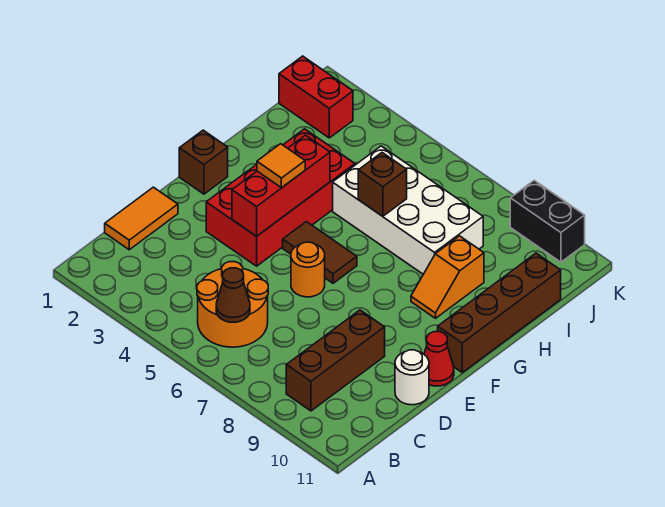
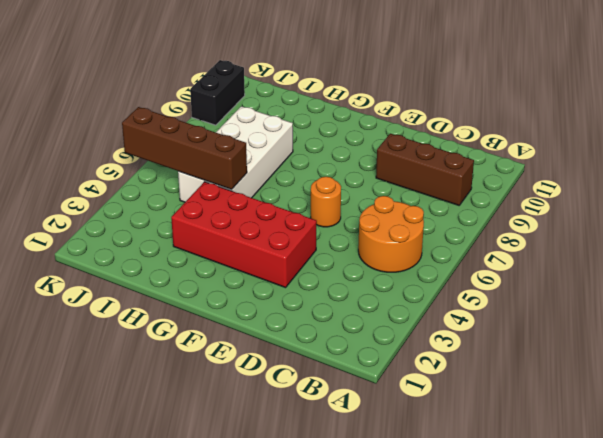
brown 1x4 brick [122,107,247,190] -> brown 1x4 brick moved to [438,253,561,372]
none -> orange 1x2 tile [105,187,178,250]
none -> white 1x1 round brick [395,350,429,405]
none -> red 1x1 cone [424,332,454,386]

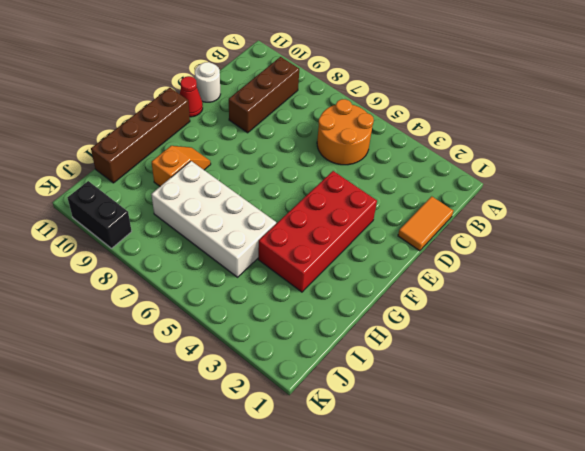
none -> orange 1x1 round brick [291,242,325,297]
none -> brown 1x1 brick [179,130,228,194]
none -> brown 1x2 tile [283,222,357,283]

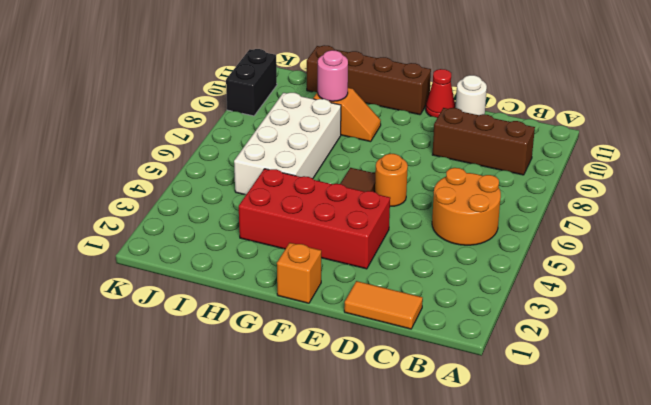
orange 1x1 brick [277,243,321,303] -> brown 1x1 brick [179,130,228,194]
pink 1x1 round brick [318,50,348,101] -> none
none -> red 1x2 brick [279,56,353,138]
none -> brown 1x1 cone [216,268,250,322]
none -> red 1x3 brick [232,135,330,236]

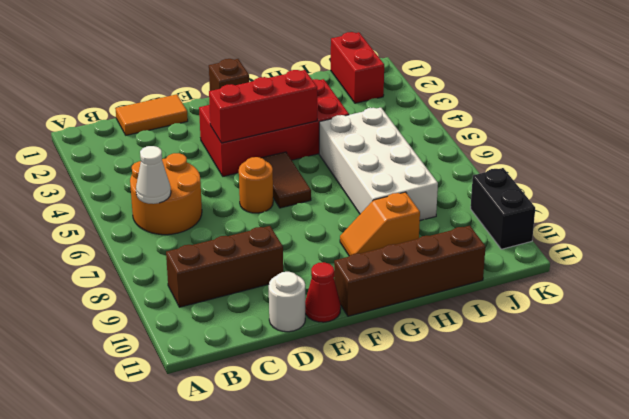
white 1x1 cone [136,146,171,204] -> brown 1x1 cone [216,268,250,322]
none -> brown 1x1 brick [358,153,407,216]
none -> orange 1x1 tile [257,144,305,188]

